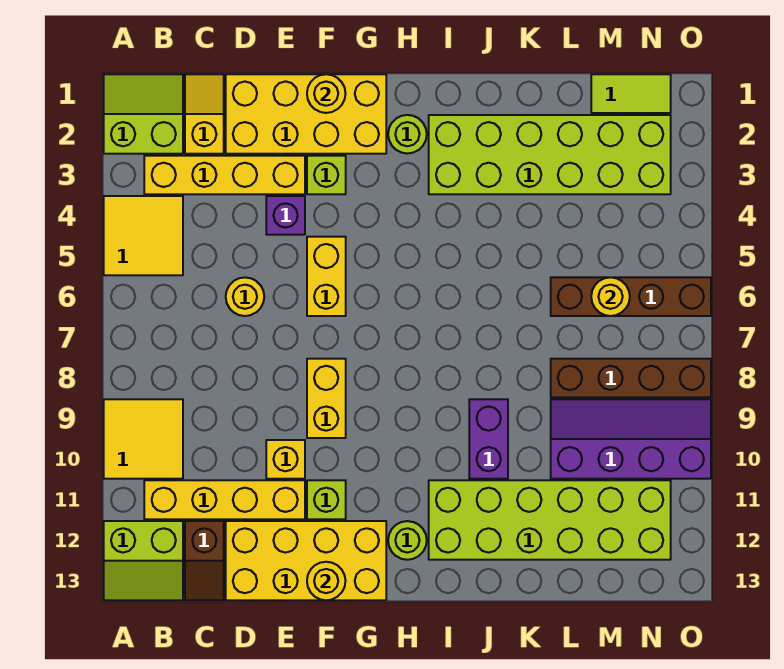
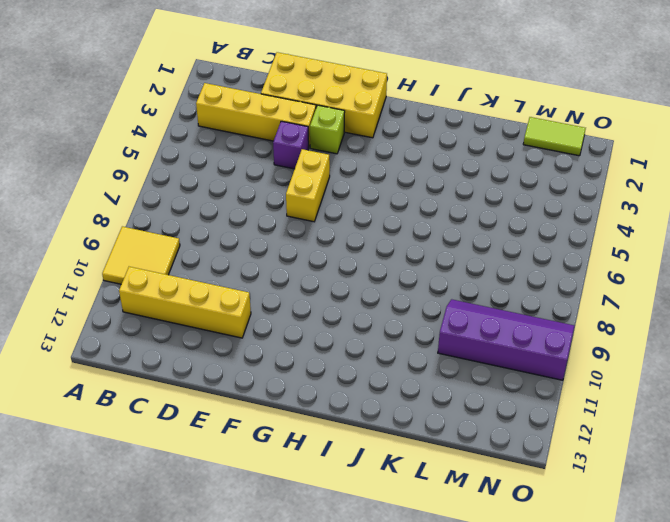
none -> lime 2x2 slope [104,74,183,154]
none -> yellow 2x2 tile [104,196,183,275]
none -> lime 2x2 slope [104,521,183,600]

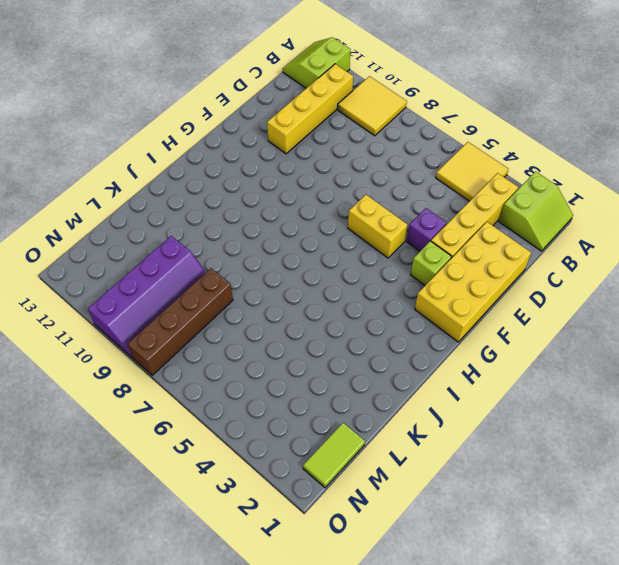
none -> yellow 1x2 slope [185,74,224,154]
none -> brown 1x2 slope [185,521,224,600]
none -> yellow 1x1 round brick [226,277,264,316]

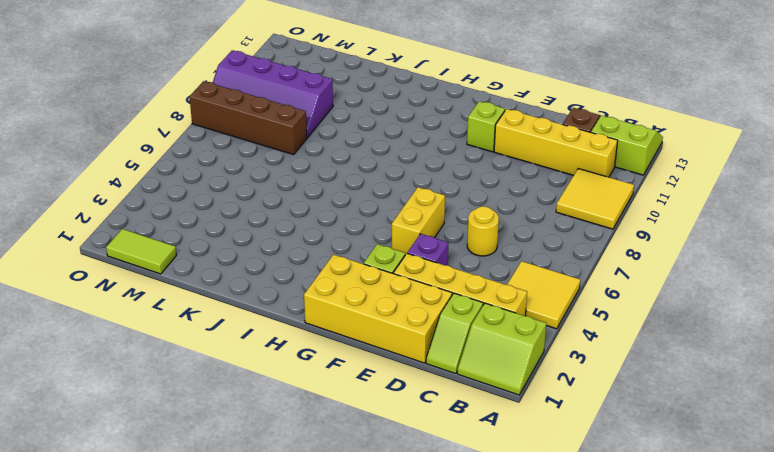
lime 1x2 slope [426,293,483,374] -> yellow 1x2 slope [185,74,224,154]
none -> yellow 2x4 brick [226,521,386,600]
none -> yellow 1x1 brick [266,440,305,479]
none -> yellow 1x2 brick [307,359,346,438]

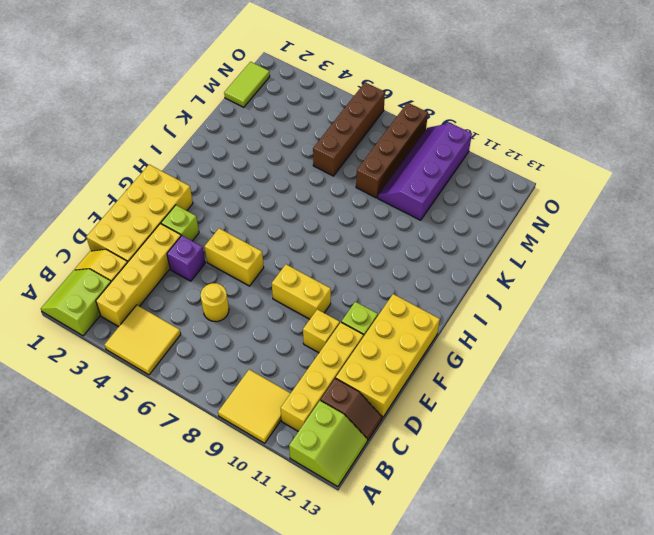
none -> lime 1x1 round brick [388,115,427,154]
none -> lime 1x1 round brick [388,521,427,560]
none -> lime 2x6 brick [429,115,671,194]

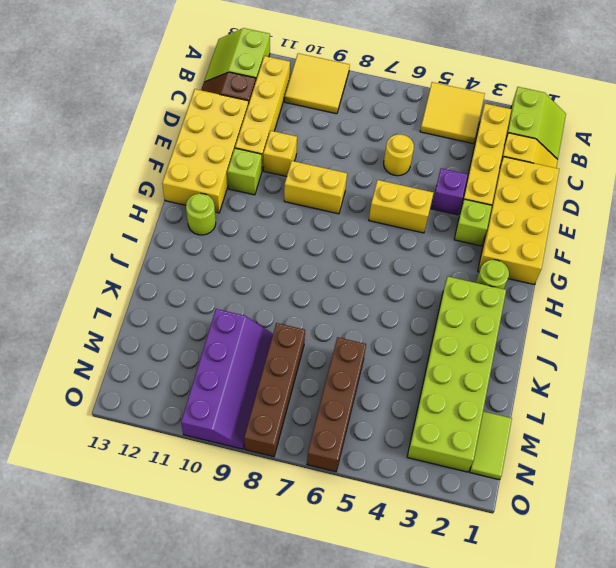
none -> lime 2x6 brick [429,480,671,560]
none -> purple 1x2 brick [469,399,508,479]
none -> yellow 1x1 round brick [307,74,346,113]

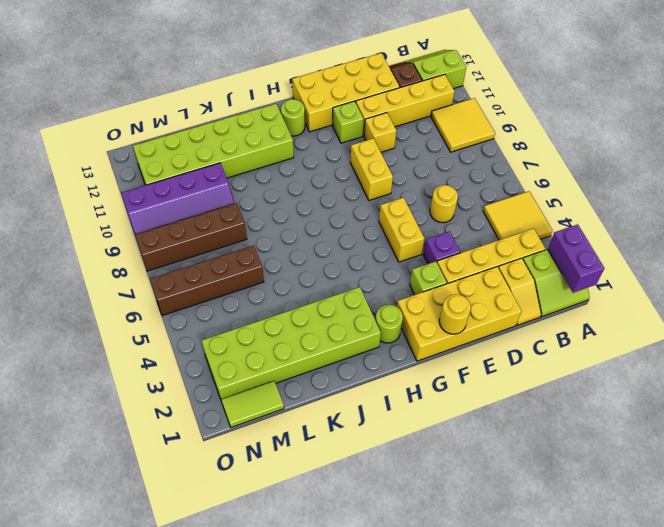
purple 1x2 brick [548,224,604,293] -> purple 1x2 brick moved to [469,399,508,479]
none -> yellow 1x1 round brick [307,562,345,600]
none -> yellow 1x1 round brick [591,277,630,316]

